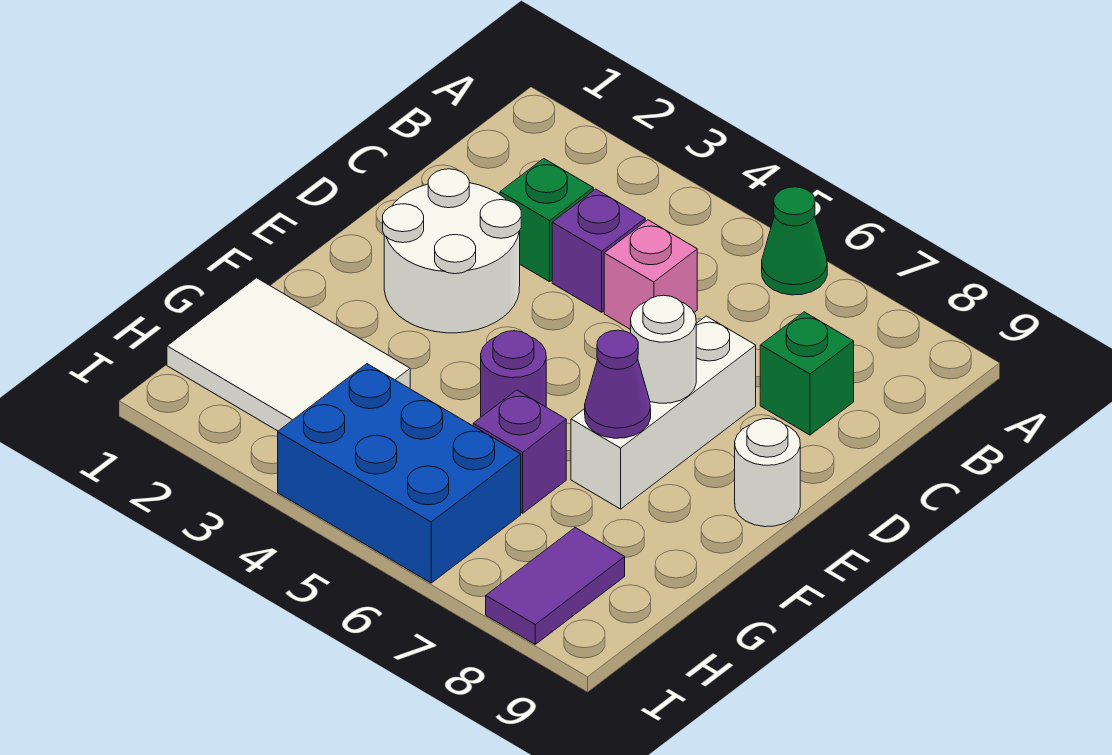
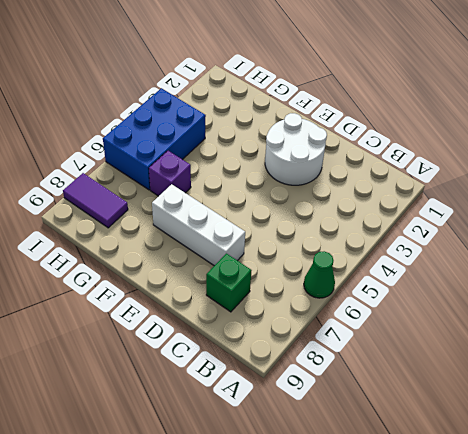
none -> green 1x1 brick [500,159,593,282]
none -> purple 1x1 brick [552,189,645,312]
none -> pink 1x1 brick [604,220,697,330]

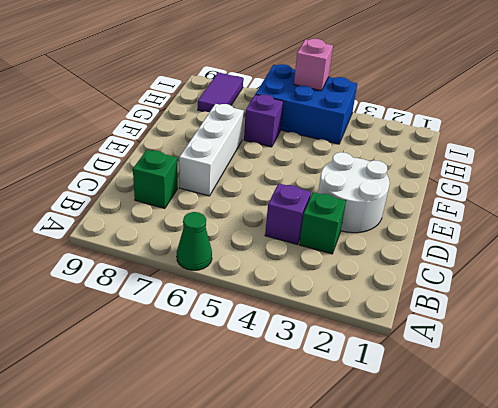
pink 1x1 brick [294,39,333,91] -> pink 1x1 brick moved to [604,220,697,330]
none -> white 1x1 round brick [735,419,800,527]
none -> purple 1x1 round brick [481,331,546,417]
none -> white 2x3 tile [167,278,410,431]

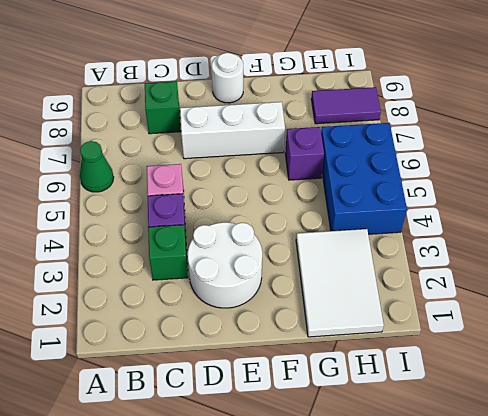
none -> purple 1x1 round brick [481,331,546,417]
none -> white 1x1 round brick [631,295,696,403]
none -> purple 1x1 cone [585,330,651,438]

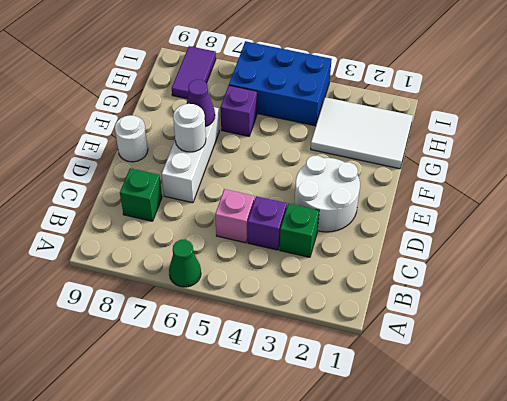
none -> purple 1x1 round brick [481,331,546,417]

